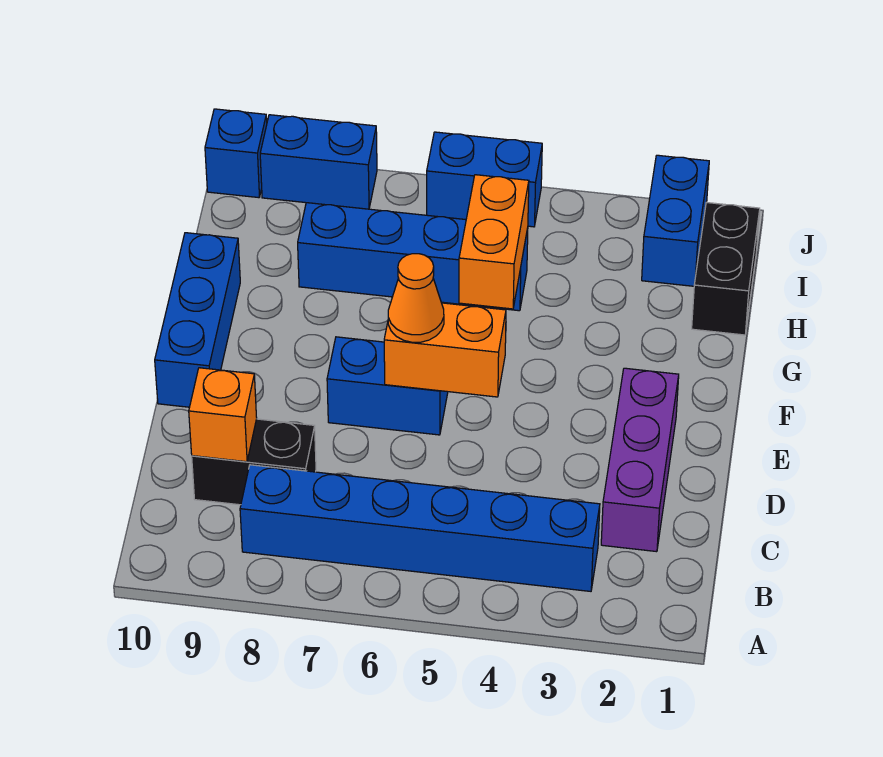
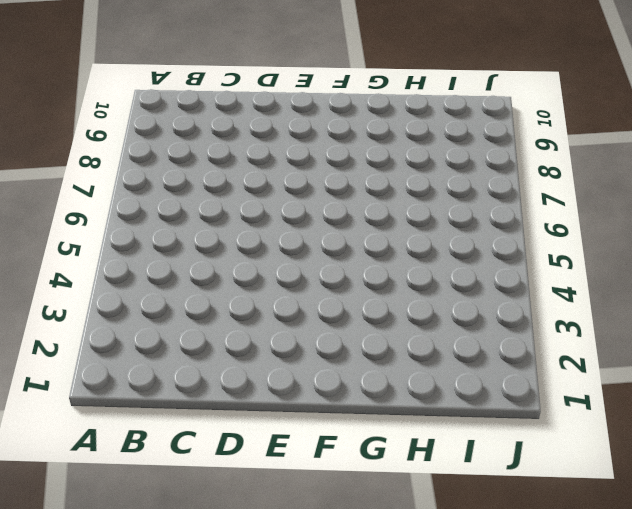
none -> blue 1x6 brick [240,465,600,591]
none -> purple 1x3 brick [601,368,679,552]
none -> black 1x2 brick [192,419,316,505]

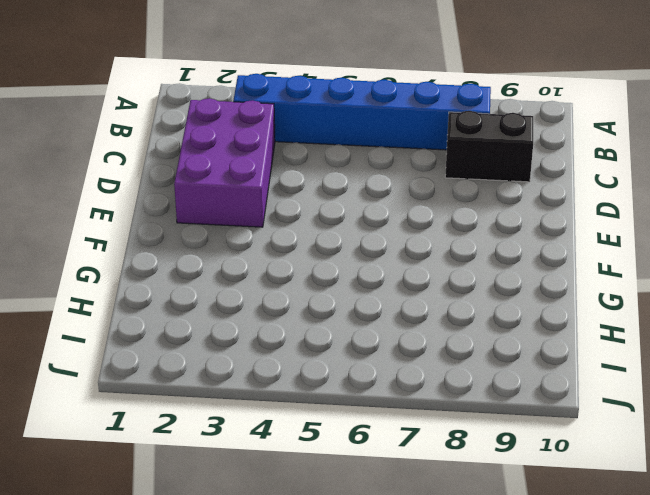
purple 2x3 brick [174,98,275,227] -> purple 1x3 brick [601,368,679,552]
none -> blue 1x2 brick [327,337,448,435]
none -> blue 1x3 brick [155,233,240,407]
none -> black 1x2 brick [692,202,760,335]

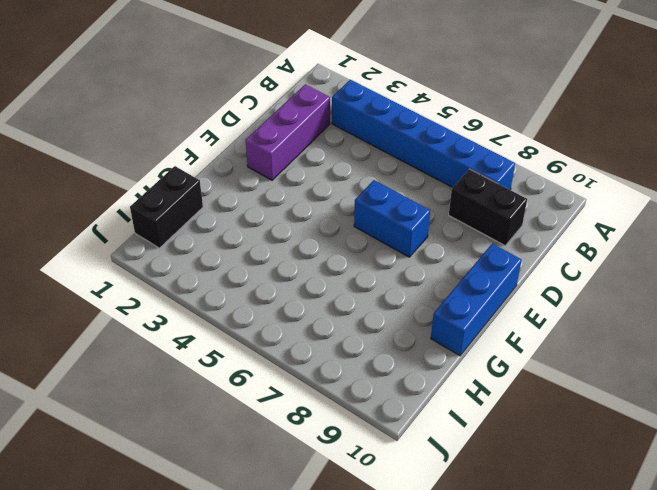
none -> blue 1x4 brick [298,203,528,311]
none -> blue 1x2 brick [642,155,709,286]
none -> blue 1x2 brick [427,132,542,227]

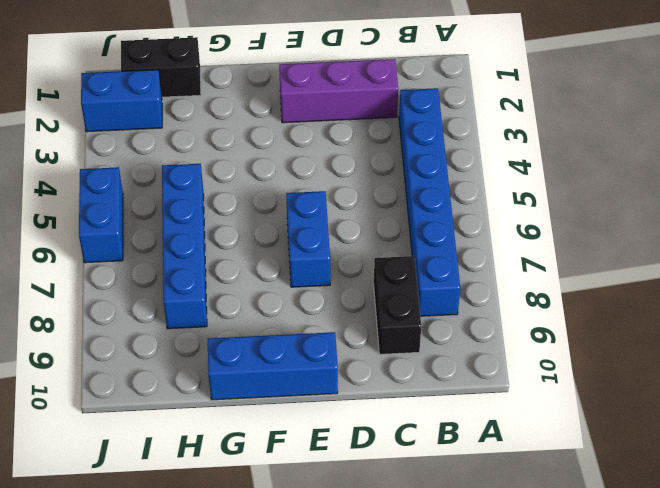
none -> blue 1x2 brick [260,115,377,209]
none -> blue 1x1 brick [205,109,267,198]
none -> orange 1x1 brick [189,368,257,462]

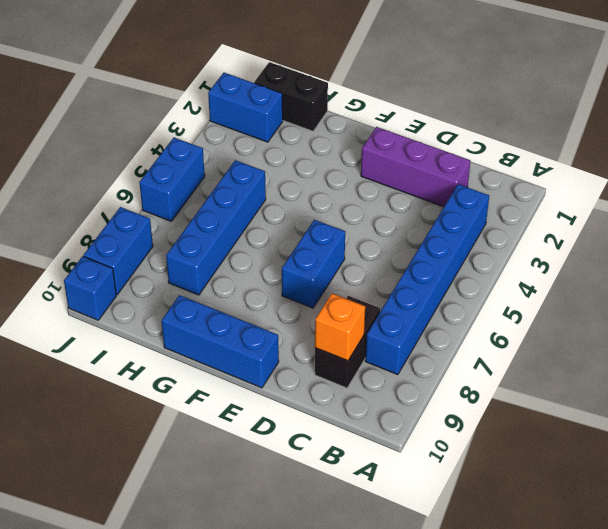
none -> orange 1x2 brick [384,303,506,397]
none -> orange 1x2 brick [459,175,529,309]
none -> orange 1x1 cone [388,254,444,342]

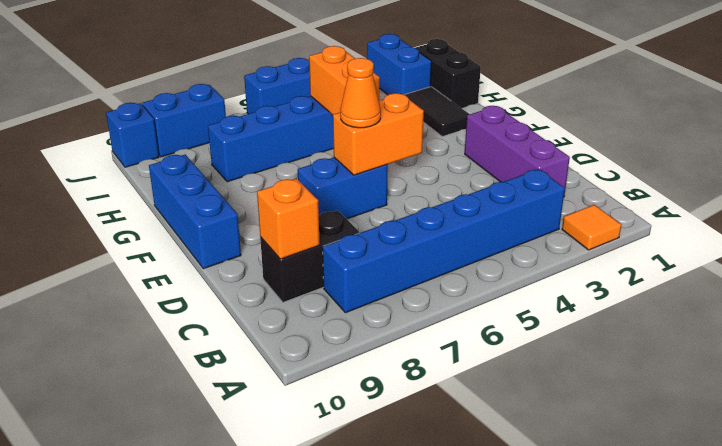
orange 1x1 tile [562,205,621,250] -> none
black 1x2 tile [405,87,469,137] -> none

